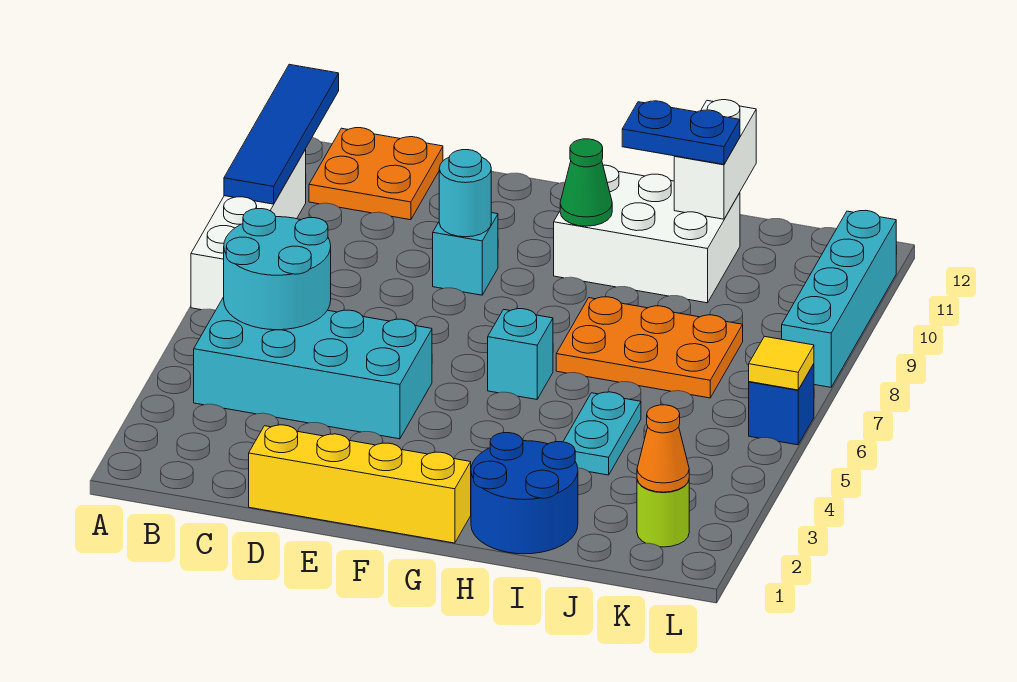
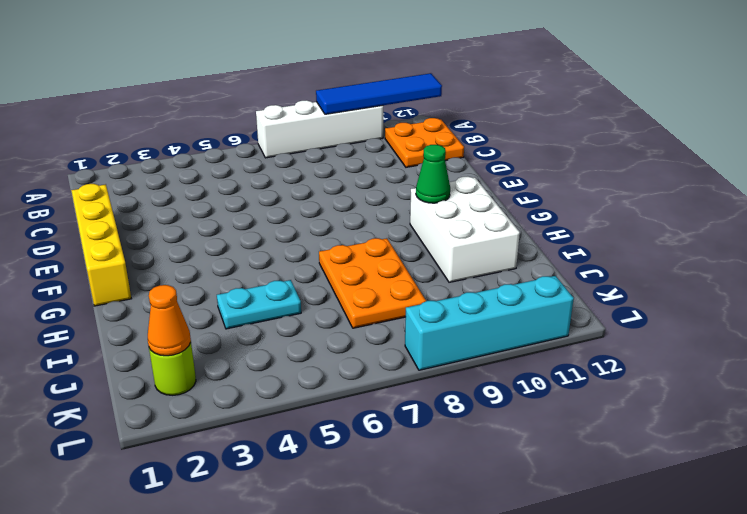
none -> cyan 2x4 brick [194,297,432,439]
none -> cyan 1x1 brick [433,213,498,295]
none -> cyan 1x1 brick [488,309,553,399]

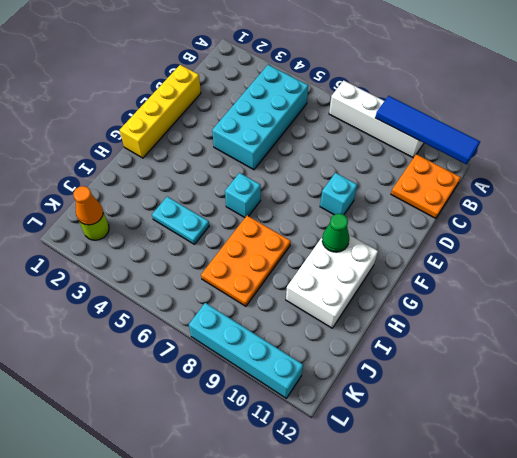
none -> blue 2x2 round brick [471,433,578,554]
none -> blue 1x1 brick [749,364,814,445]
none -> cyan 2x2 round brick [224,209,331,330]

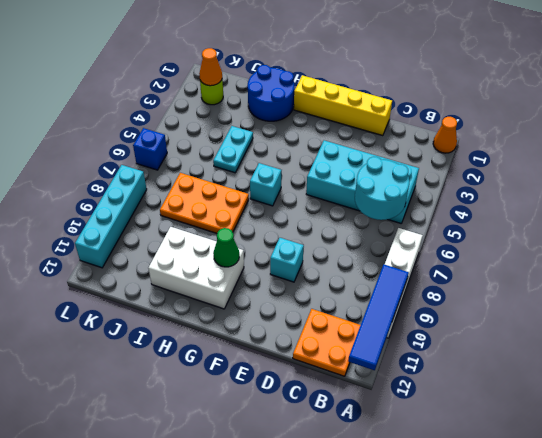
orange 1x1 cone [433,117,457,153] -> none
none -> cyan 1x1 round brick [439,150,491,237]
none -> white 1x2 brick [674,100,756,219]
none -> yellow 1x1 tile [749,336,814,390]

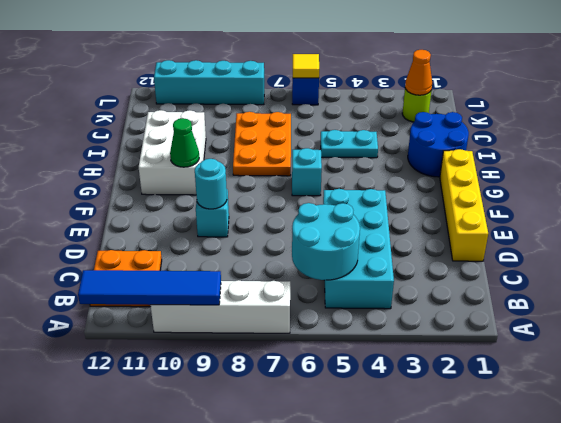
none -> white 1x2 brick [674,100,756,219]
none -> blue 1x2 plate [622,101,740,164]

